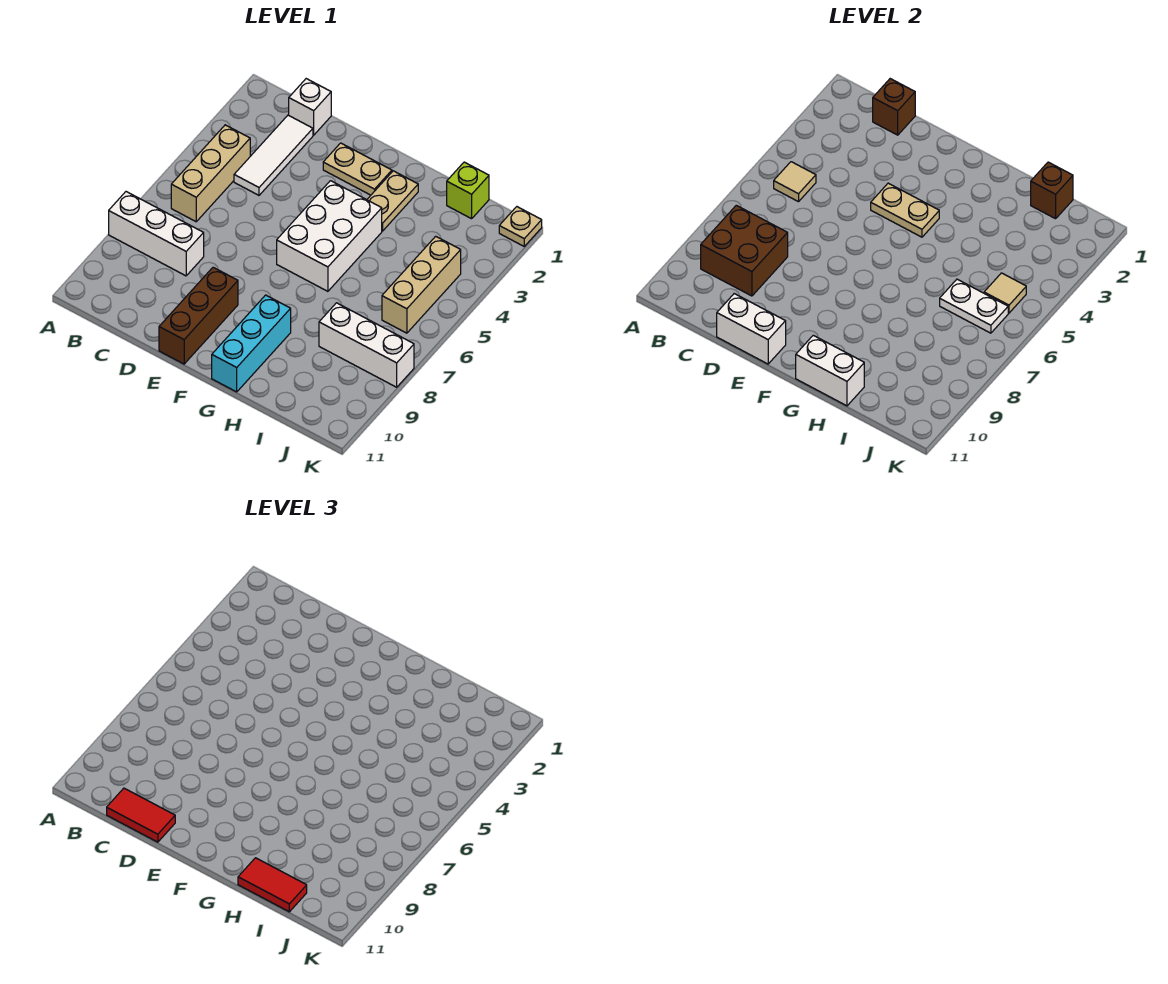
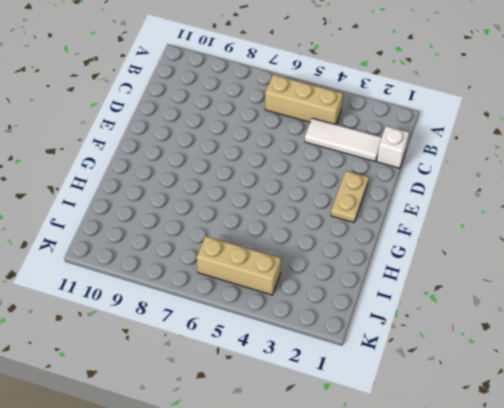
none -> white 1x3 brick [109,192,204,276]
none -> brown 1x3 brick [159,267,238,364]
none -> white 2x3 brick [277,181,382,291]

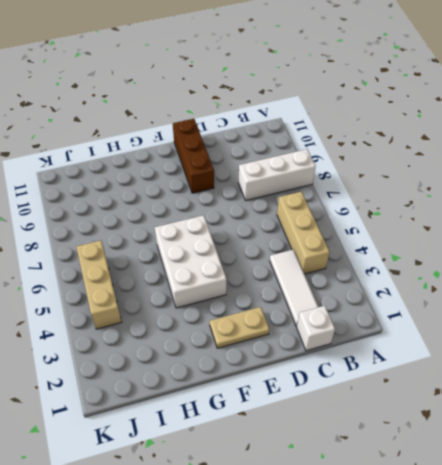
none -> tan 1x2 plate [367,171,418,231]
none -> cyan 1x3 brick [212,295,291,392]
none -> lime 1x1 brick [447,162,489,219]

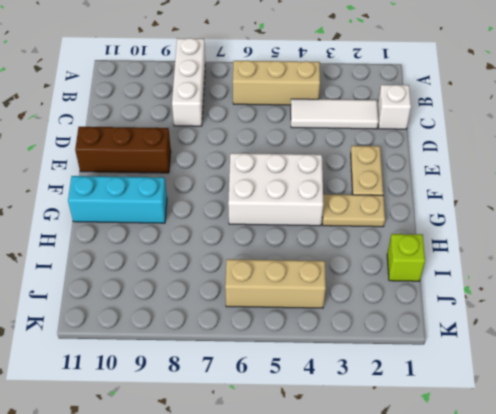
none -> white 1x3 brick [319,303,414,387]
none -> tan 1x1 plate [499,207,542,246]
none -> tan 1x1 tile [774,162,816,202]

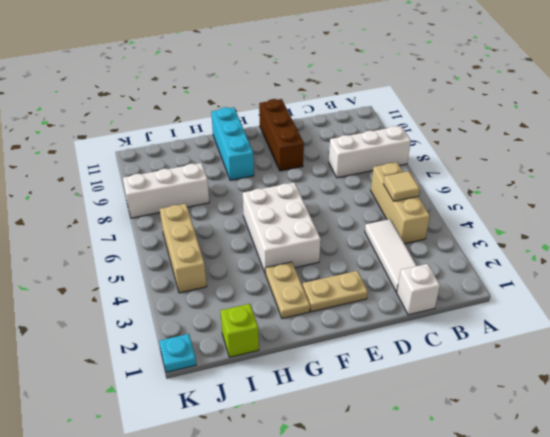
cyan 1x1 plate [159,334,196,372] -> tan 1x1 plate [499,207,542,246]
none -> brown 2x2 brick [701,205,788,296]
none -> brown 1x1 brick [873,79,915,135]
none -> white 1x2 brick [717,294,786,364]

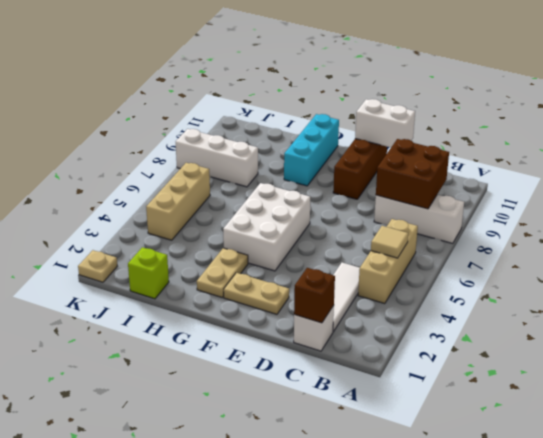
none -> tan 1x2 plate [871,183,939,237]
none -> white 1x2 brick [796,335,864,406]
none -> brown 1x1 brick [1031,162,1073,219]

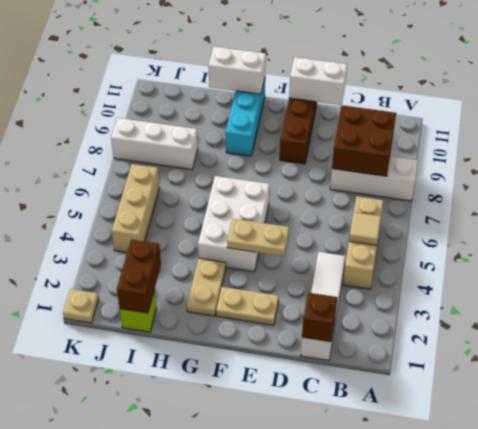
brown 1x2 brick [117,240,161,313] -> brown 1x1 brick [1031,162,1073,219]
none -> white 1x2 plate [940,279,1008,333]
none -> tan 1x1 tile [984,273,1026,313]
none -> red 1x2 tile [107,788,175,842]

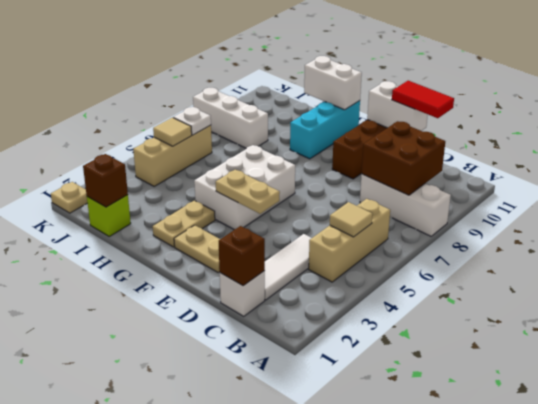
white 1x1 plate [173,107,211,135] -> white 1x2 plate [940,279,1008,333]
none -> red 1x2 tile [238,858,307,912]

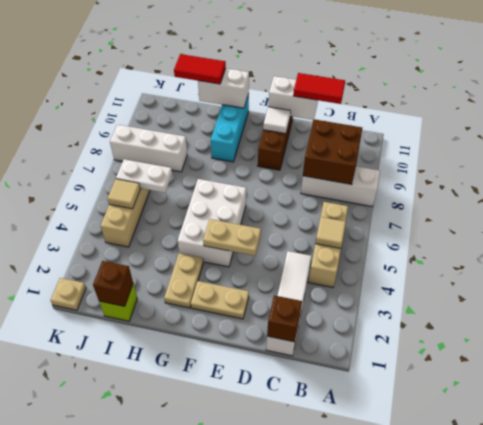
white 1x1 tile [263,107,291,134] -> none

